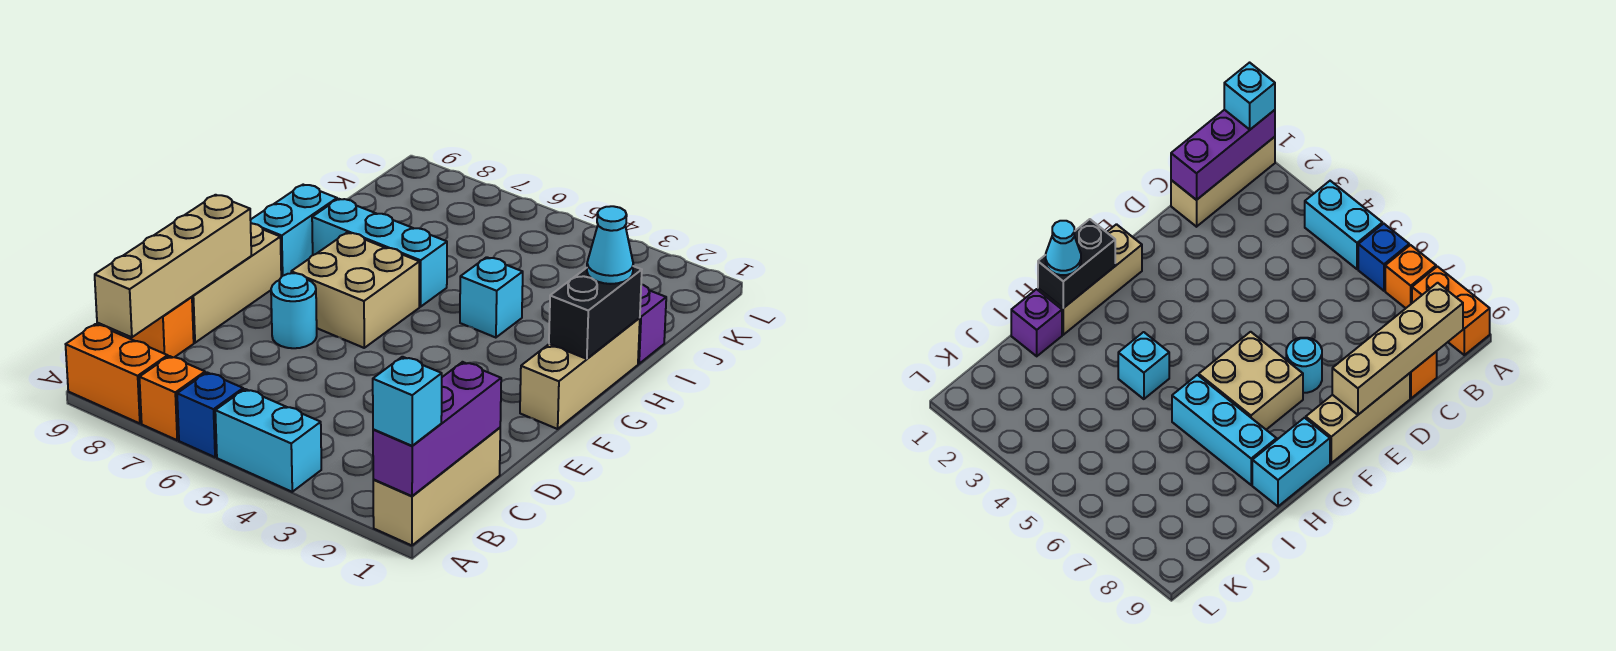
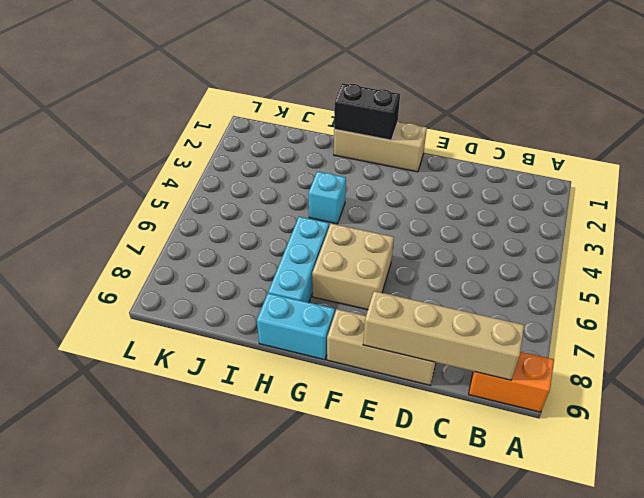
orange 1x2 brick [469,352,554,412] -> orange 1x2 brick turned to [66,324,168,423]
none -> tan 1x3 brick [373,428,500,545]
none -> cyan 1x2 brick [215,389,321,492]
none -> blue 1x1 brick [177,373,243,457]

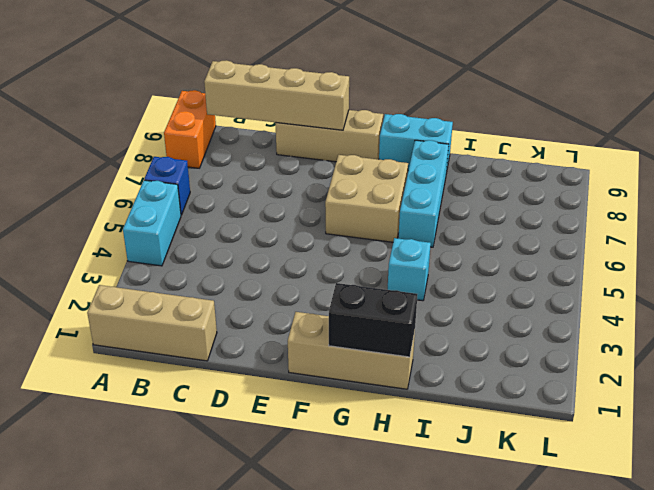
none -> orange 1x1 brick [139,356,205,440]
none -> orange 1x1 brick [130,297,194,357]
none -> cyan 1x1 round brick [271,273,317,348]

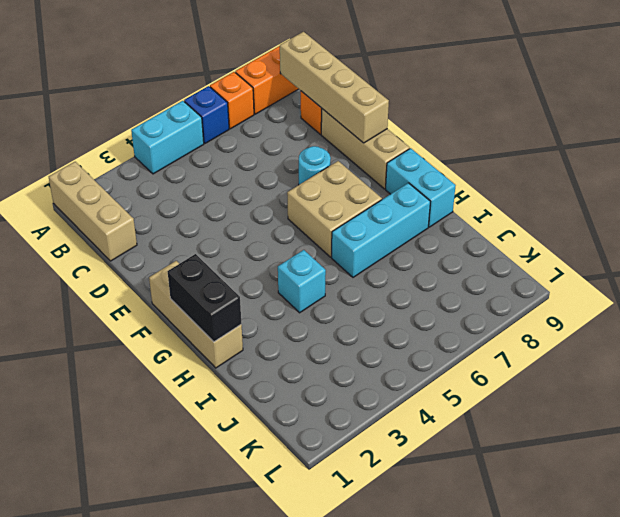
none -> purple 1x1 brick [638,284,666,364]
none -> purple 1x3 brick [373,362,501,496]
none -> cyan 1x1 brick [373,357,442,446]

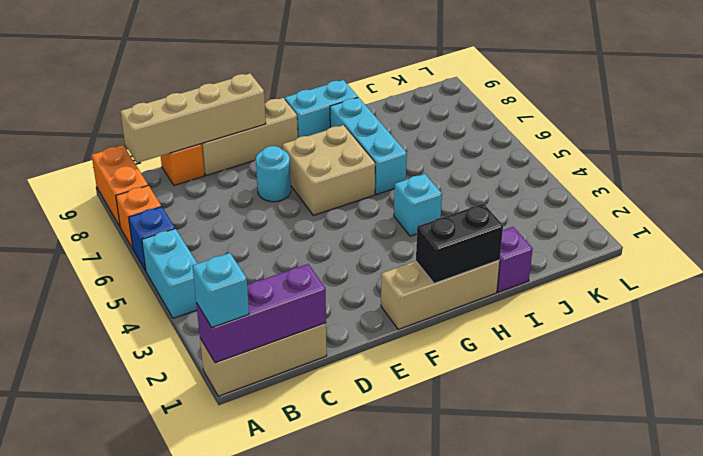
none -> cyan 1x1 cone [587,206,633,284]

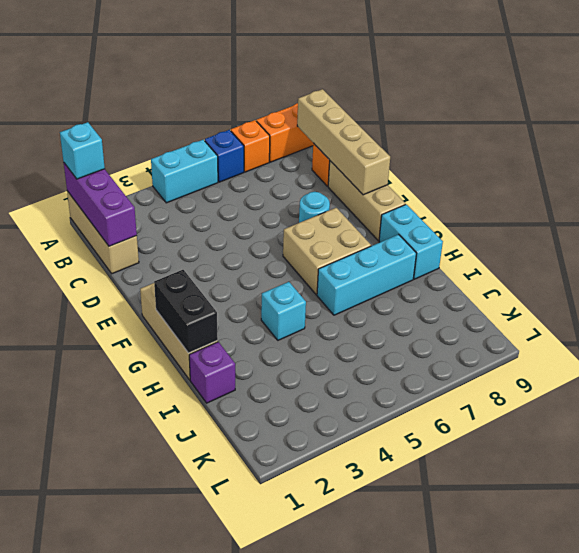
none -> cyan 1x1 cone [587,206,633,284]

